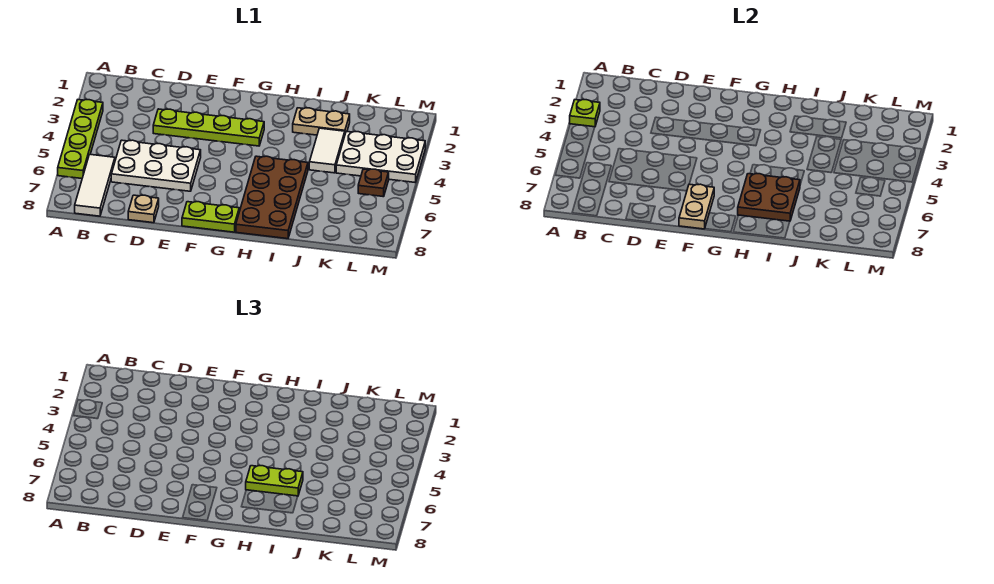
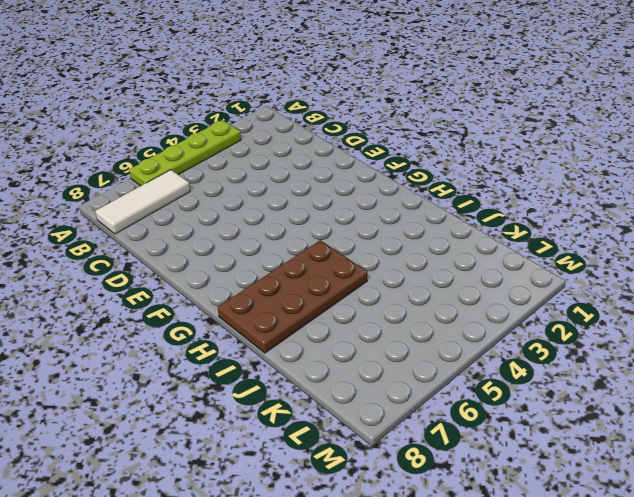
none -> white 2x3 plate [111,140,201,191]
none -> lime 1x4 plate [153,109,264,146]
none -> tan 1x1 plate [128,195,159,223]

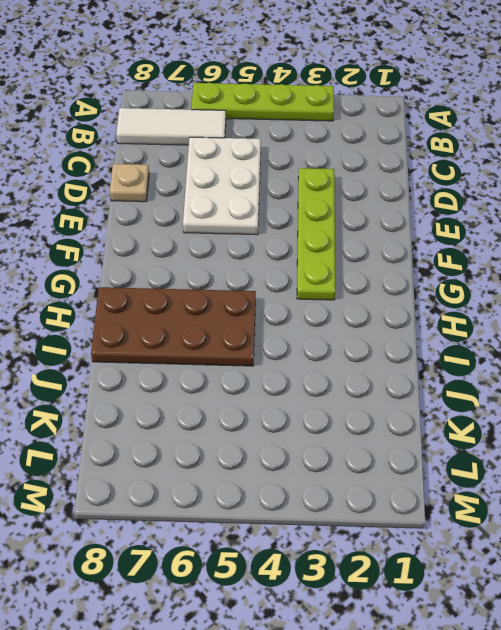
none -> lime 1x2 plate [182,202,239,232]
none -> tan 1x2 plate [293,108,350,135]
none -> white 1x2 tile [309,128,345,173]

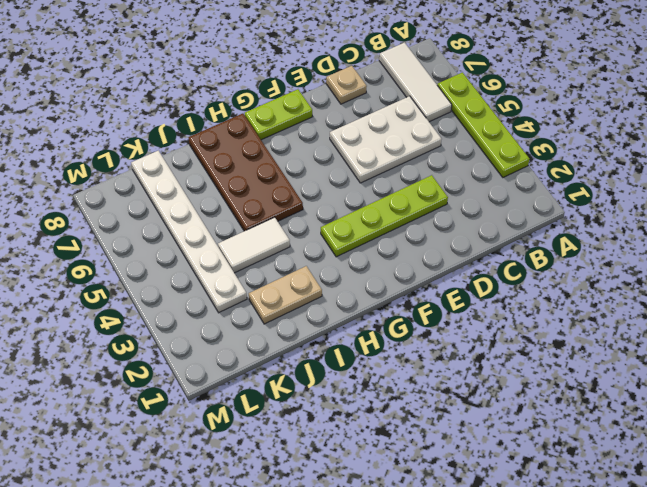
white 1x2 tile [218,217,290,273] -> white 1x2 tile turned to [309,128,345,173]
white 1x6 plate [131,151,247,313] -> white 2x3 plate [336,131,425,182]
none -> brown 1x1 plate [358,169,389,197]
none -> lime 1x1 plate [570,100,600,127]
none -> tan 1x2 plate [679,184,714,229]

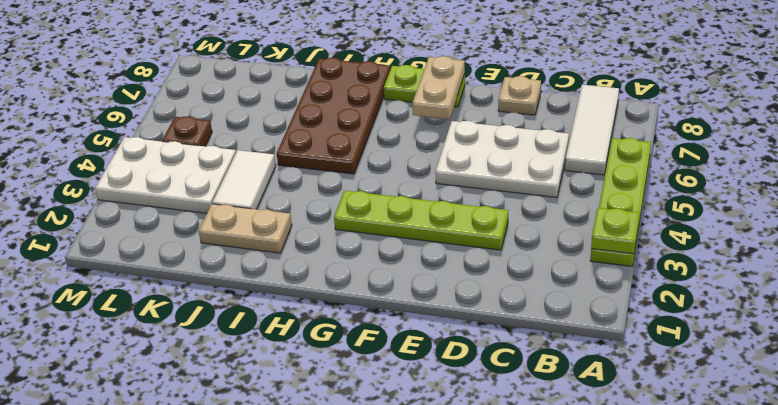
none -> brown 2x2 plate [738,174,800,221]
none -> lime 1x2 plate [246,466,303,496]

